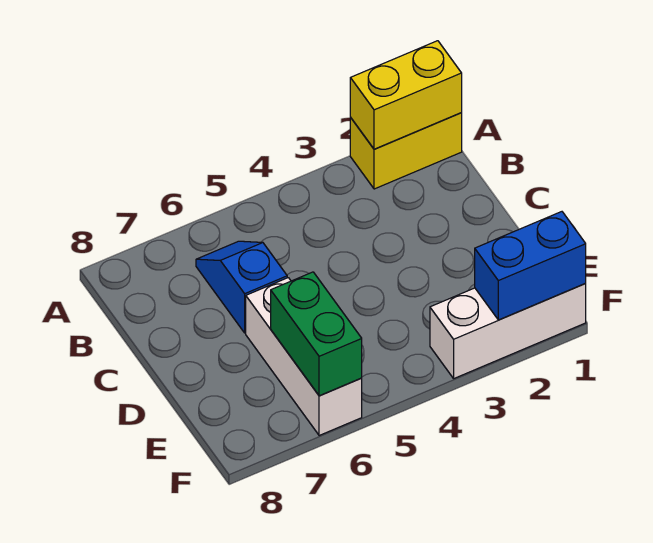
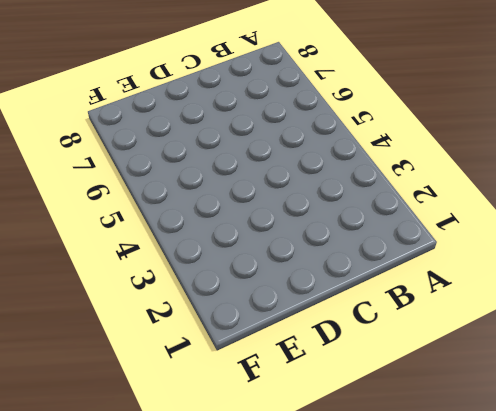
none -> yellow 1x2 brick [350,113,462,189]
none -> blue 1x2 slope [196,241,287,333]

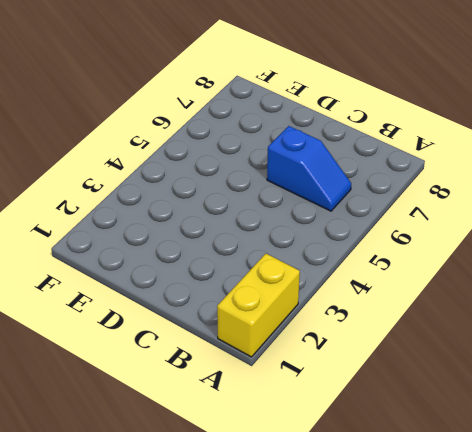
none -> white 1x3 brick [246,278,362,436]
none -> white 1x3 brick [430,284,586,378]

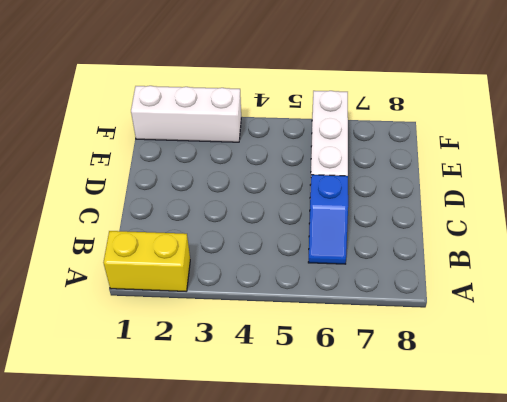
none -> yellow 1x2 brick [350,41,462,149]
none -> green 1x2 brick [271,272,362,396]

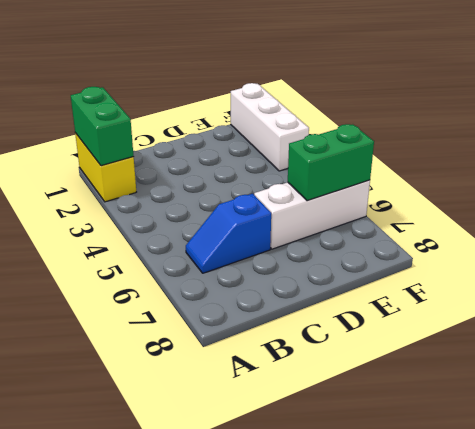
green 1x2 brick [71,87,134,166] -> yellow 1x2 brick [350,41,462,149]
none -> blue 1x2 brick [475,212,586,320]

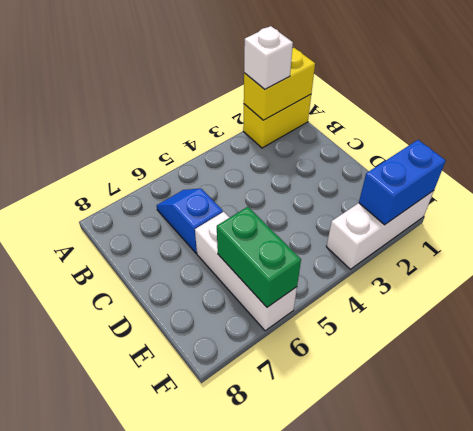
white 1x1 brick [244,26,293,89] -> none

